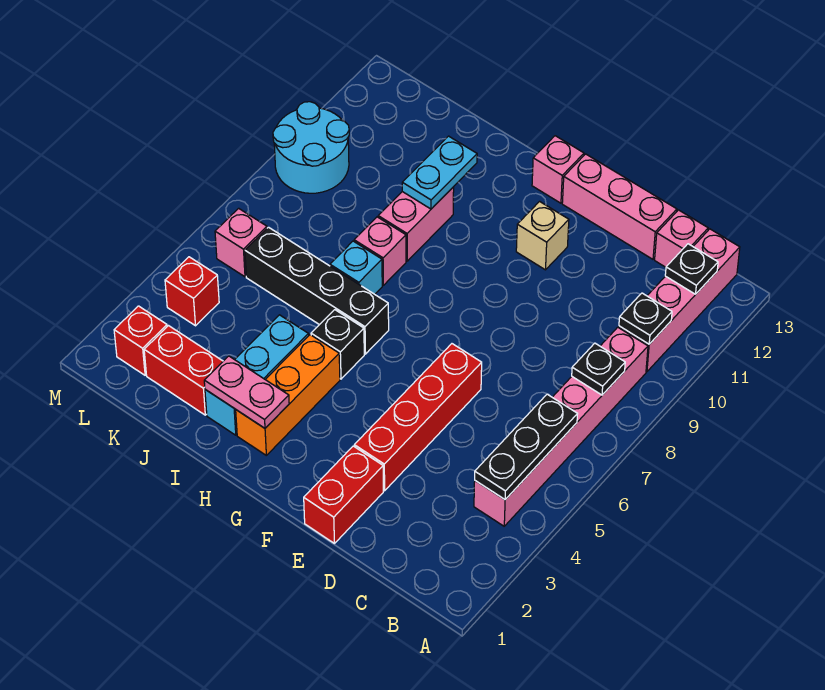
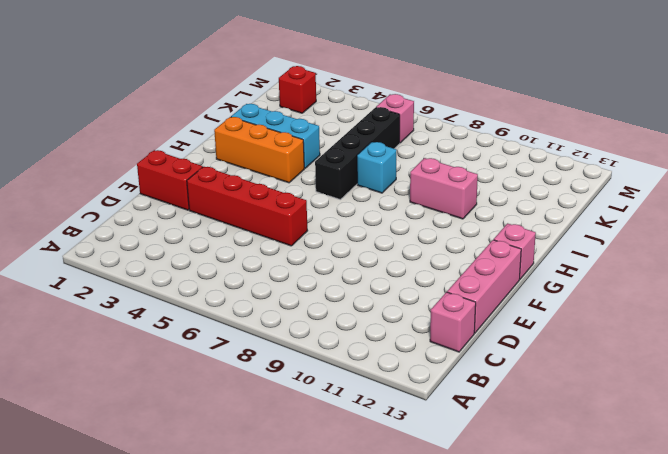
none -> pink 1x6 brick [474,327,648,526]
none -> pink 1x4 brick [619,229,740,372]
none -> tan 1x1 brick [516,202,569,270]

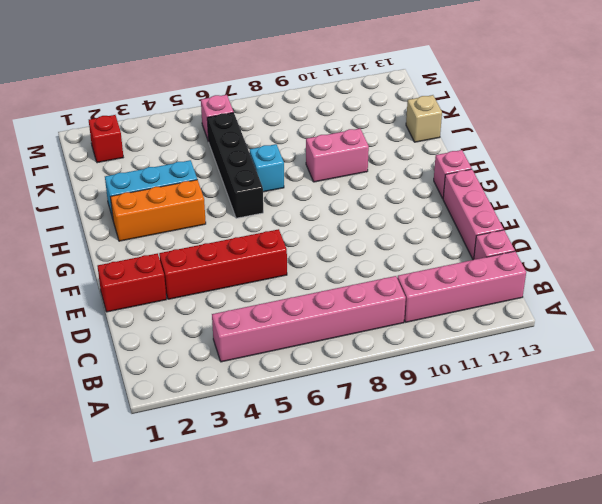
tan 1x1 brick [406,95,442,142] -> tan 1x1 brick moved to [516,202,569,270]
none -> black 1x1 brick [311,310,364,379]
none -> pink 1x1 brick [354,217,406,285]
none -> red 1x2 brick [144,326,223,415]

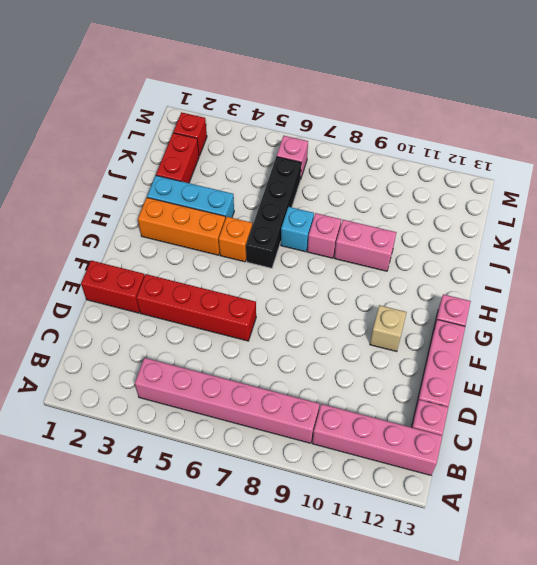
orange 1x1 brick [219,217,252,262] -> black 1x1 brick [311,310,364,379]
none -> red 1x1 brick [165,257,219,326]
none -> cyan 2x2 round brick [273,102,349,193]
none -> black 1x3 plate [475,394,577,499]

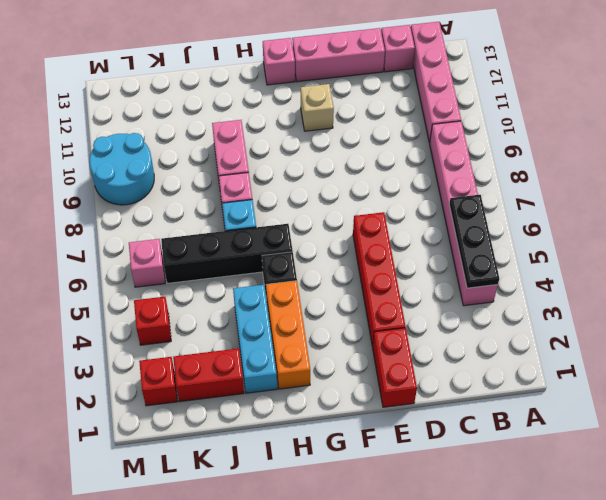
none -> black 1x1 plate [572,343,625,395]
none -> black 1x1 plate [619,293,672,344]
none -> black 1x1 plate [665,244,718,294]

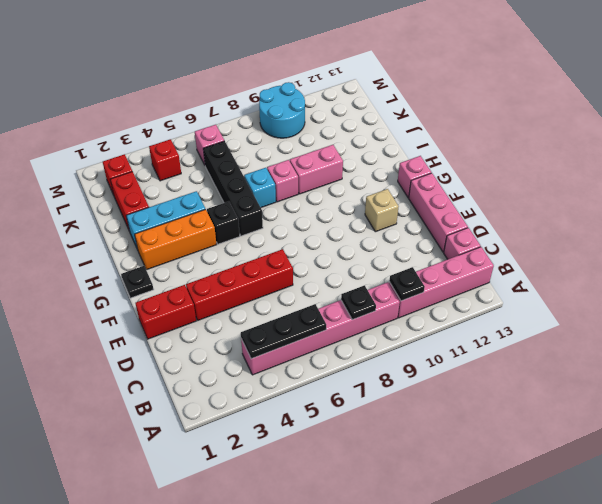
black 1x1 plate [121,266,154,298] -> black 1x1 plate moved to [665,244,718,294]
none -> pink 1x2 plate [204,356,289,428]
none -> cyan 1x2 plate [402,136,477,209]

